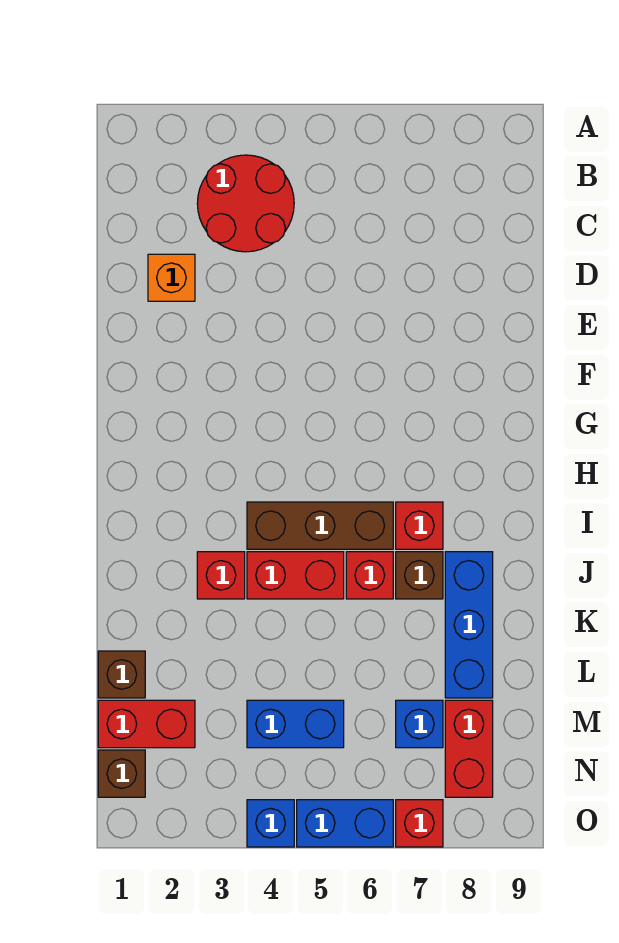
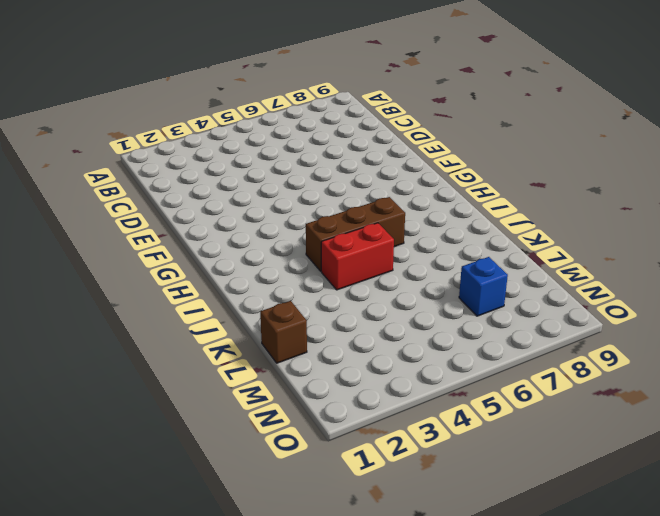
none -> red 2x2 round brick [197,155,294,252]
none -> orange 1x1 brick [148,254,195,301]
none -> red 1x1 brick [396,502,443,549]

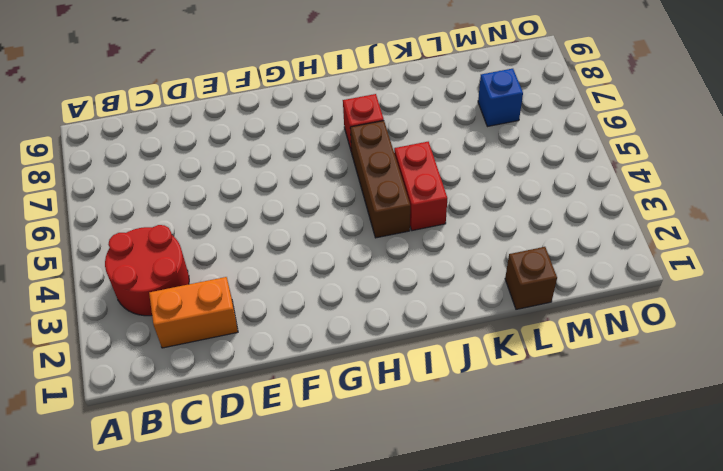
orange 1x2 brick [149,277,238,348] -> orange 1x1 brick [148,254,195,301]
none -> red 1x1 brick [197,552,245,599]
none -> red 1x1 brick [346,552,393,599]
none -> brown 1x1 brick [396,552,443,599]

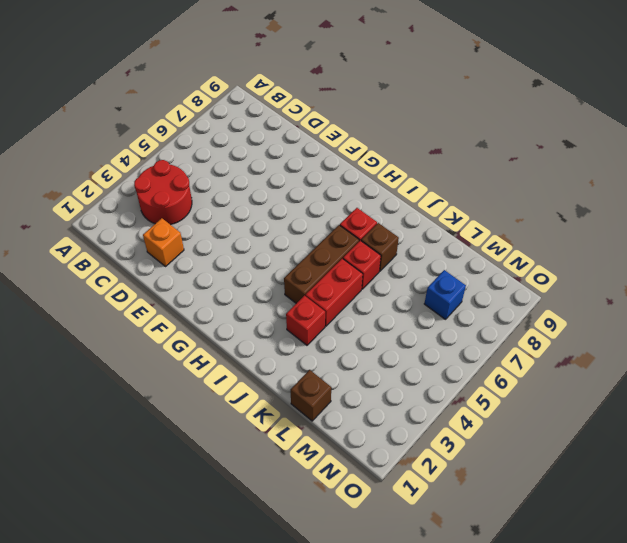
none -> blue 1x3 brick [445,552,493,698]
none -> red 1x2 brick [98,700,195,748]
none -> blue 1x2 brick [247,700,344,748]

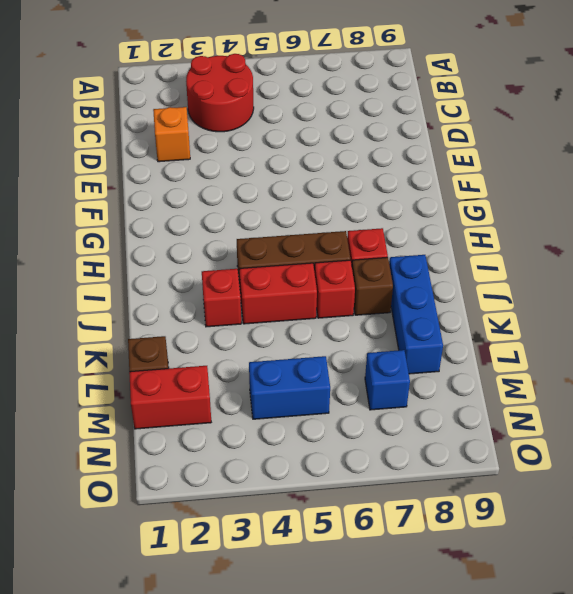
none -> red 1x2 brick [445,700,493,797]
none -> brown 1x1 brick [98,750,145,797]
none -> blue 1x1 brick [247,800,294,847]

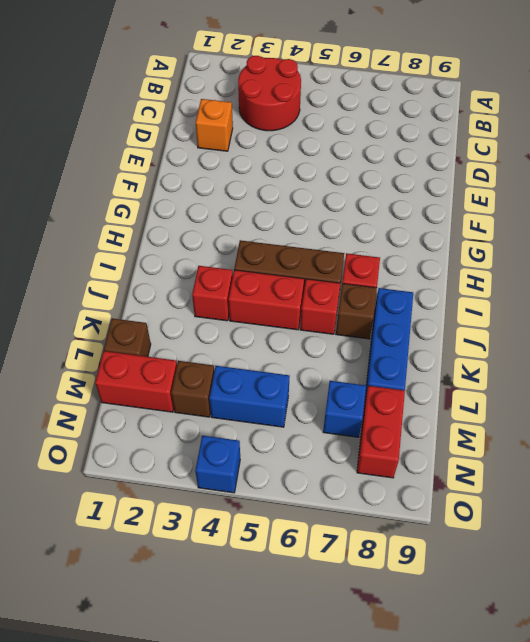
brown 1x1 brick [171,361,214,417] -> brown 1x1 brick moved to [98,750,145,797]
none -> blue 1x2 brick [297,800,393,847]
none -> red 1x1 brick [396,800,443,847]

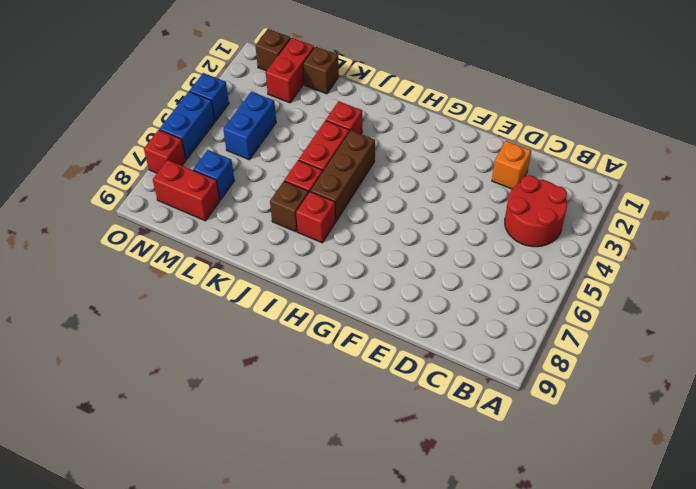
none -> blue 1x3 brick [445,552,493,698]

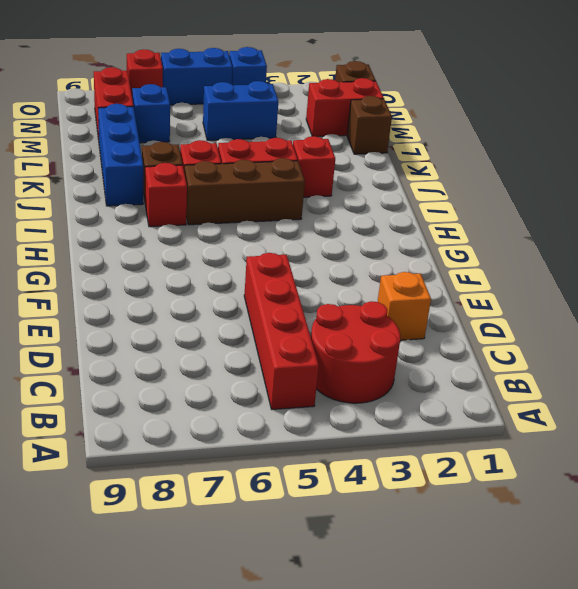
red 1x4 brick [244,253,319,409] -> none

